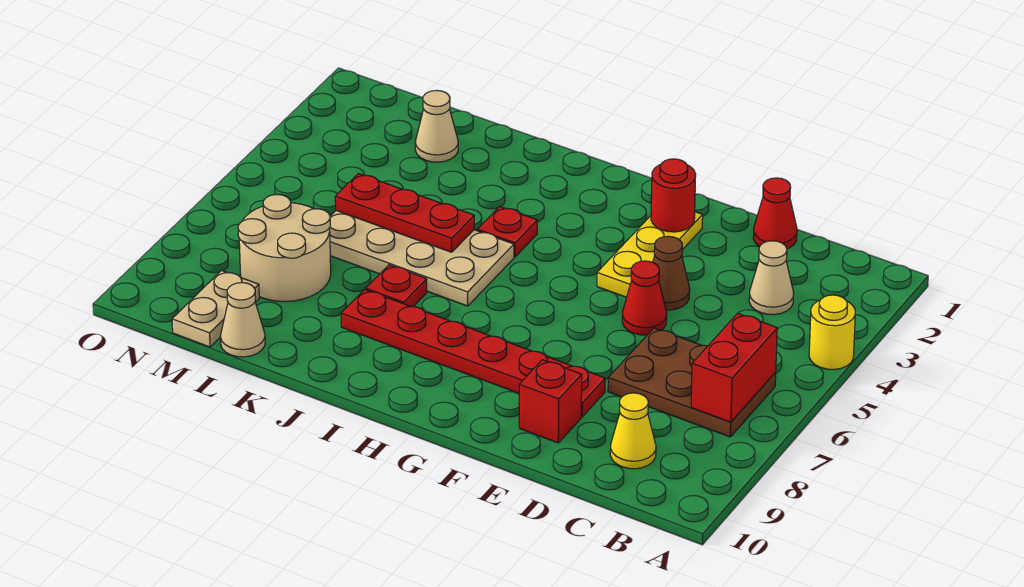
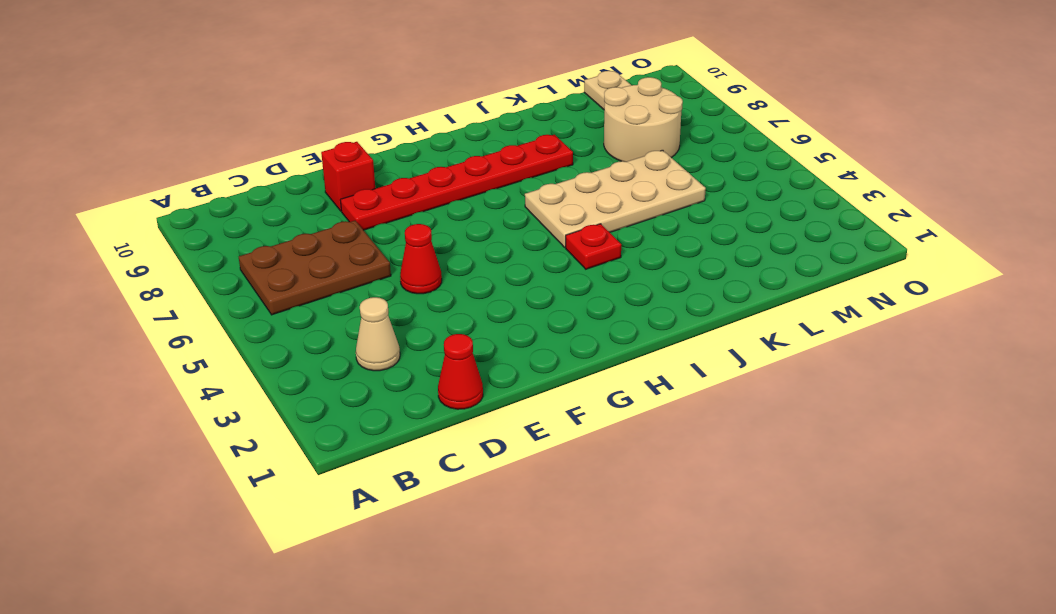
none -> yellow 1x1 round brick [809,295,855,369]
none -> yellow 1x1 cone [610,393,656,469]
none -> brown 1x1 cone [653,236,690,310]

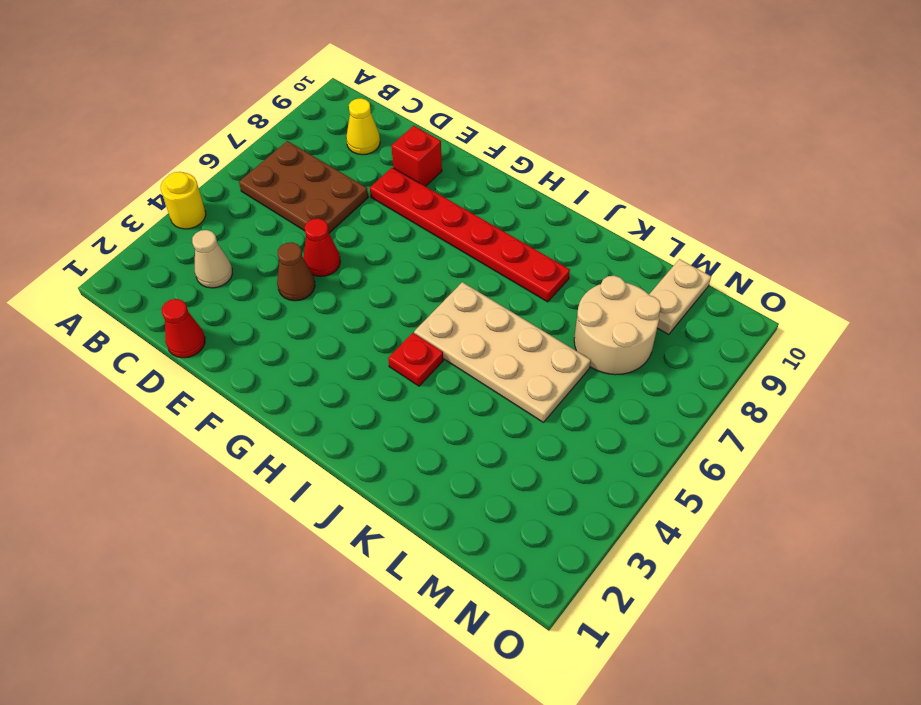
none -> yellow 1x3 plate [597,212,703,297]
none -> red 1x1 plate [366,265,427,307]
none -> tan 1x1 cone [415,90,458,162]

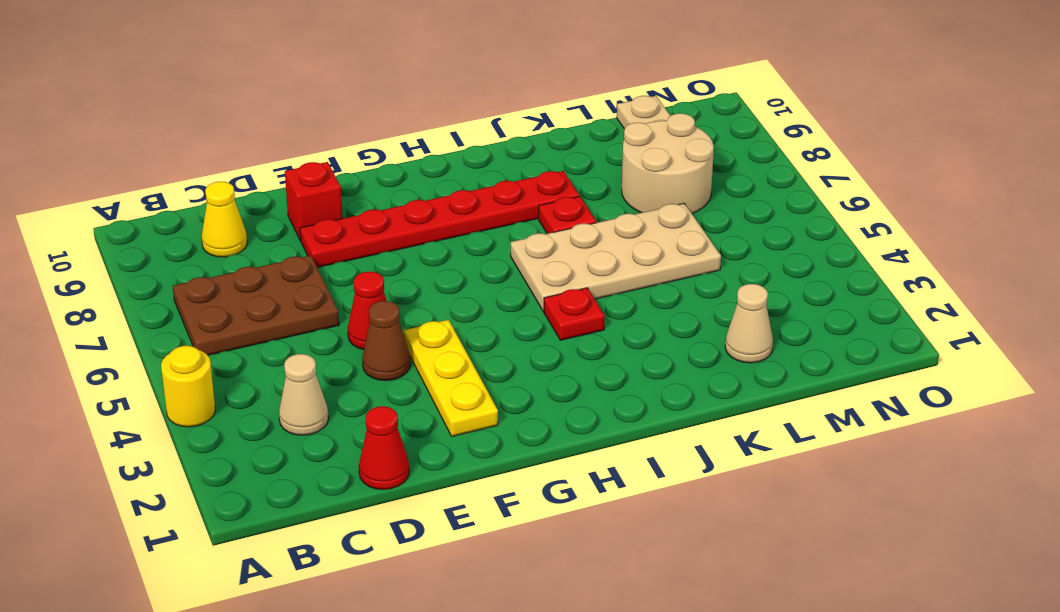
none -> tan 1x1 cone [220,283,265,357]
none -> red 1x2 brick [691,313,777,422]
none -> red 1x1 round brick [651,159,696,232]

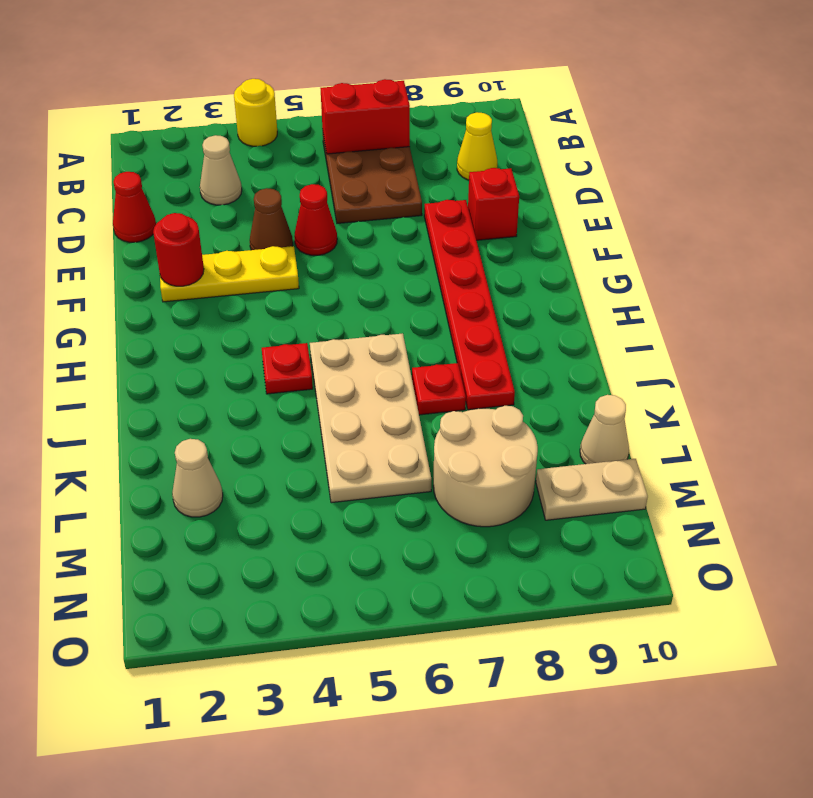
none -> red 1x3 plate [335,174,474,252]

